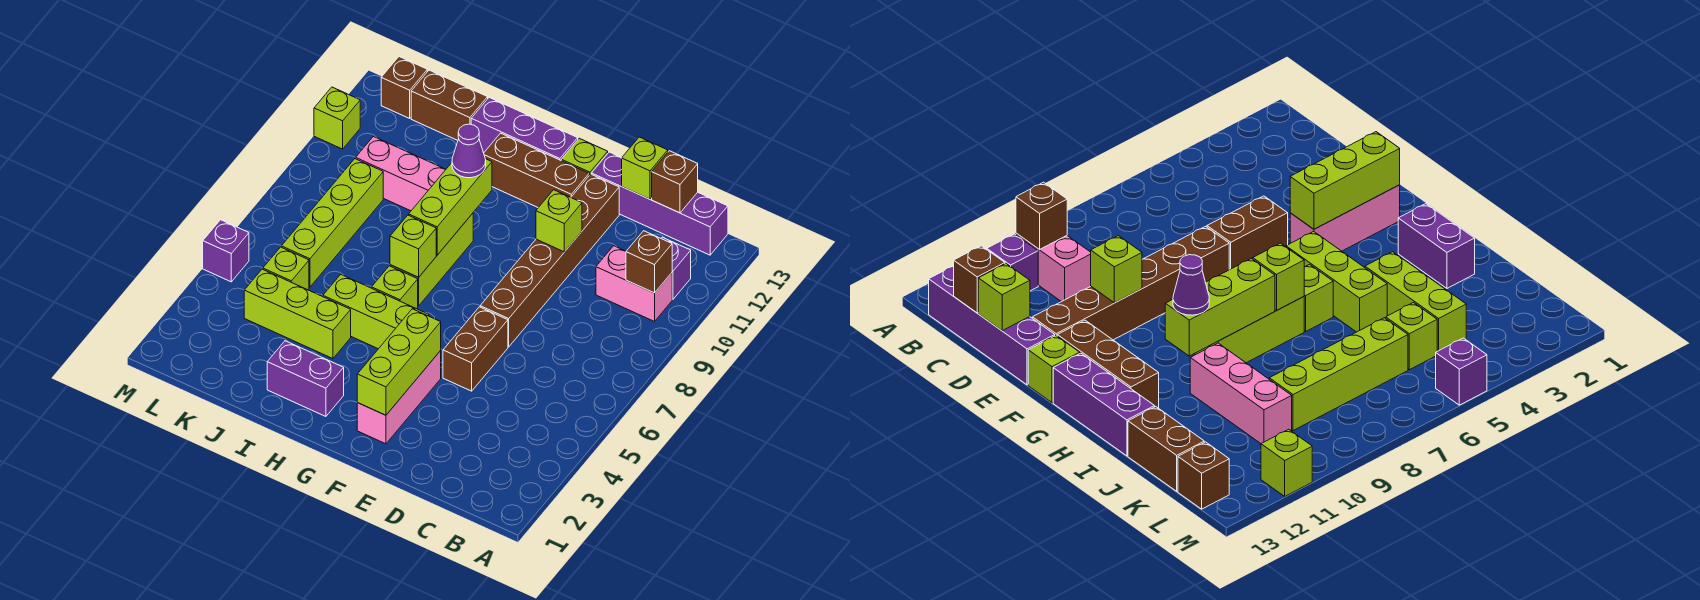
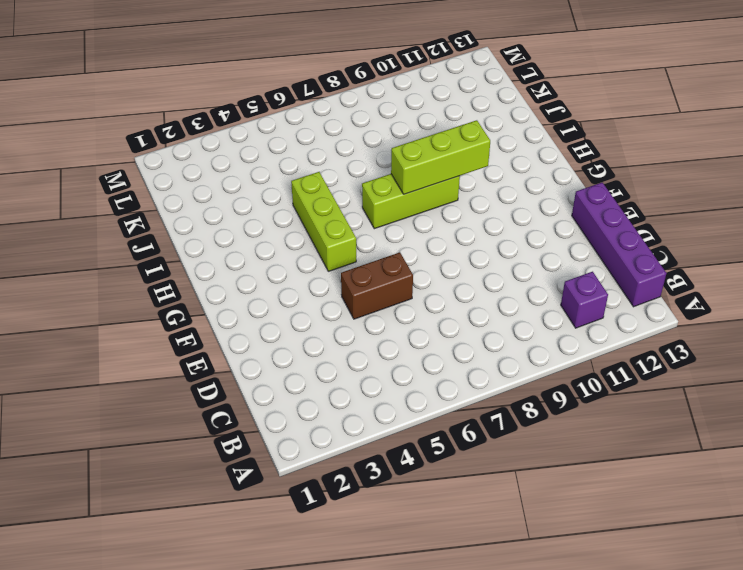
none -> pink 1x2 brick [596,246,672,322]
none -> brown 1x6 brick [480,174,619,347]
none -> pink 1x3 brick [357,351,441,444]

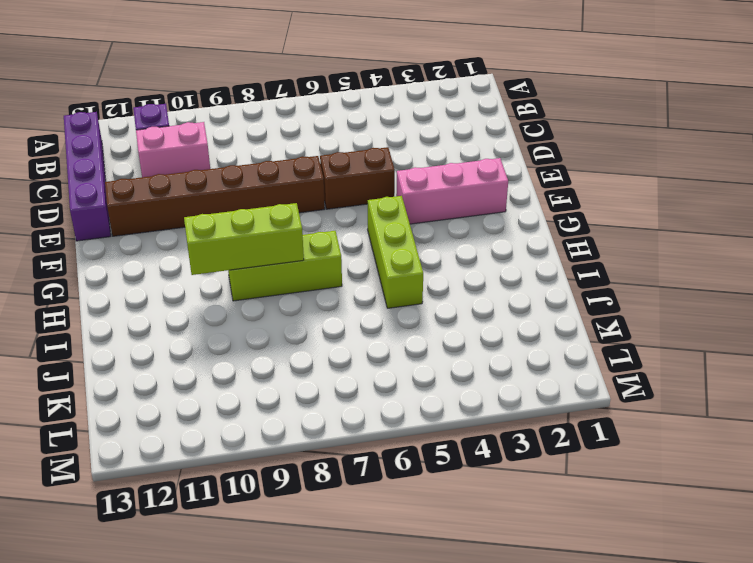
pink 1x2 brick [136,122,210,177] -> pink 1x2 brick turned to [596,246,672,322]
none -> brown 1x3 brick [484,133,589,208]
none -> lime 1x1 brick [561,138,608,175]
none -> purple 1x3 brick [471,98,578,160]

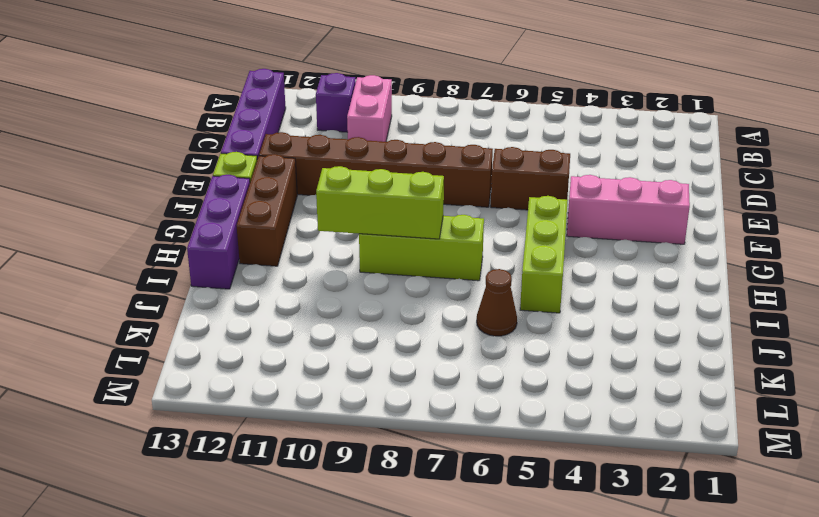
brown 1x1 cone [477,269,517,336] -> none
none -> purple 1x2 brick [267,341,344,417]
none -> lime 1x1 brick [372,266,418,309]
none -> lime 1x3 brick [244,269,351,359]

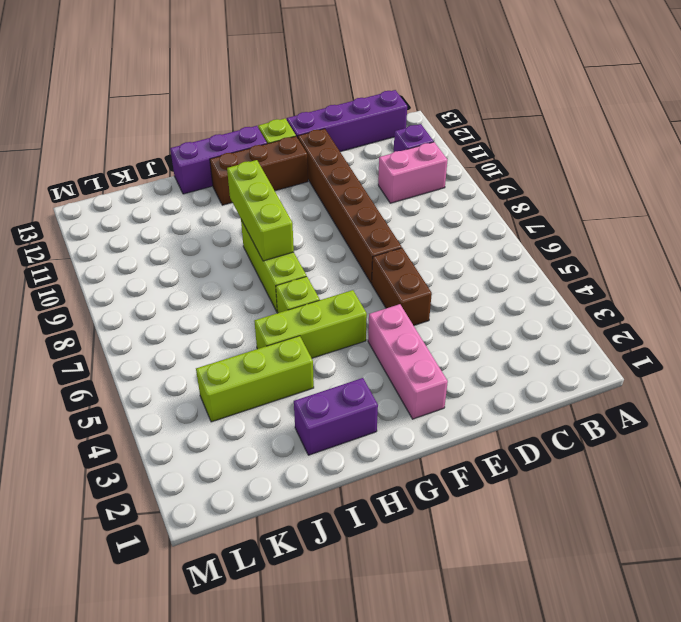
none -> pink 1x3 brick [356,136,446,211]
none -> brown 1x2 brick [411,70,488,140]
none -> lime 1x1 brick [263,247,309,290]

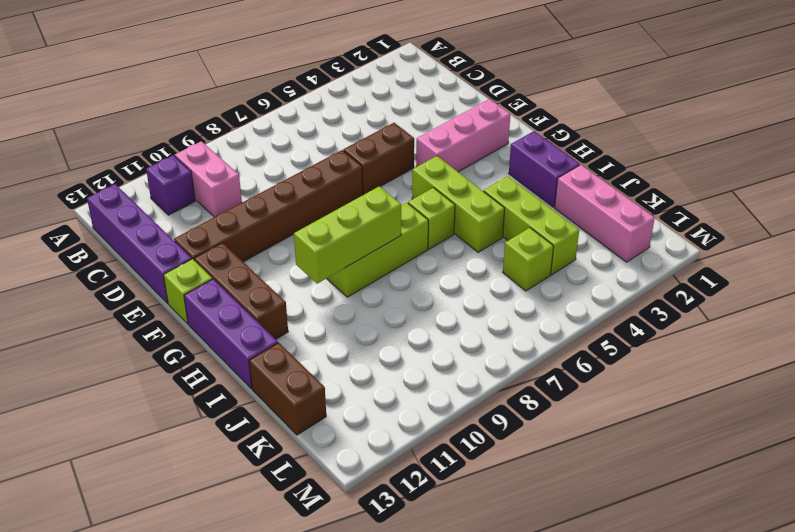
pink 1x3 brick [555,165,655,262] -> pink 1x3 brick moved to [356,136,446,211]
none -> lime 1x4 brick [281,159,383,287]
none -> brown 1x1 brick [381,57,427,118]
none -> purple 1x1 brick [203,220,249,282]

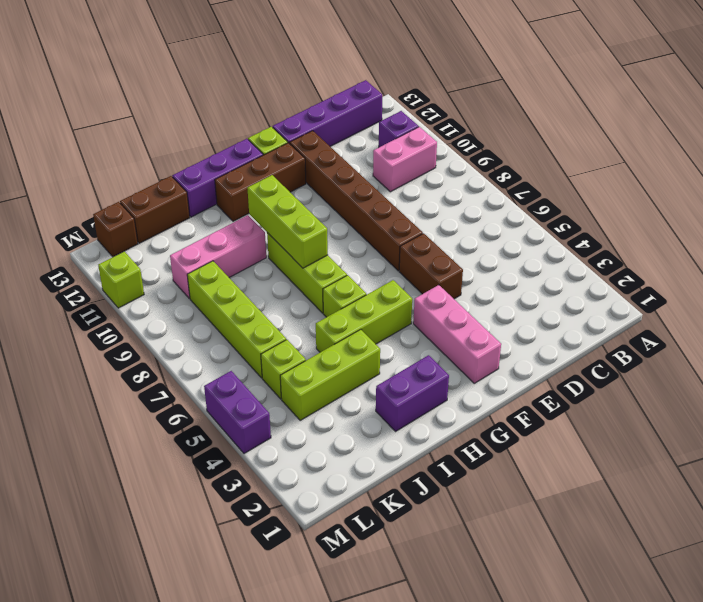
purple 1x2 brick [204,371,271,454] -> purple 1x1 brick [203,220,249,282]
none -> brown 1x1 brick [626,231,672,293]
none -> brown 1x1 brick [652,151,698,213]
none -> lime 1x1 brick [622,137,668,199]

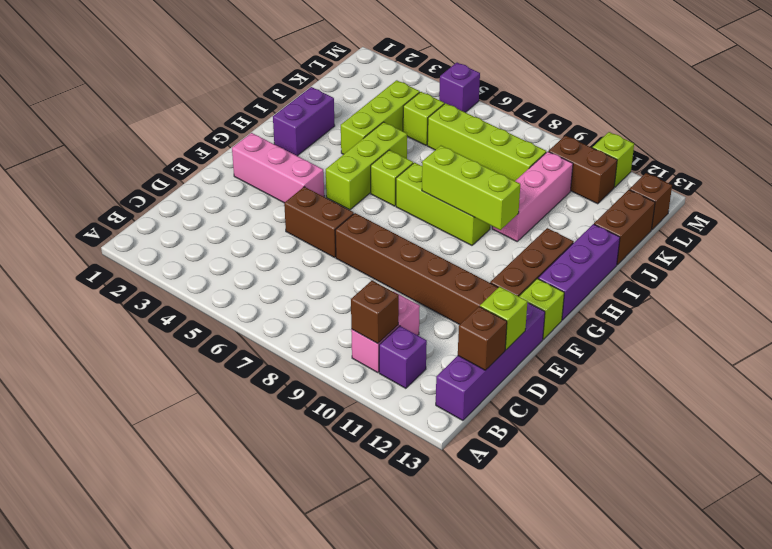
brown 1x2 brick [549,136,617,204] -> none
none -> lime 1x1 brick [536,190,582,252]
none -> lime 1x3 brick [357,309,441,415]
none -> lime 1x1 brick [390,215,436,277]

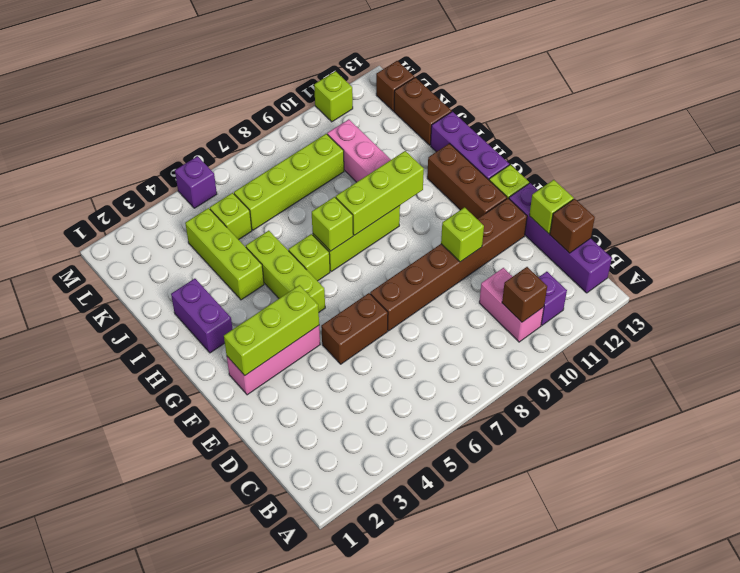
none -> purple 1x1 cone [452,124,486,178]

